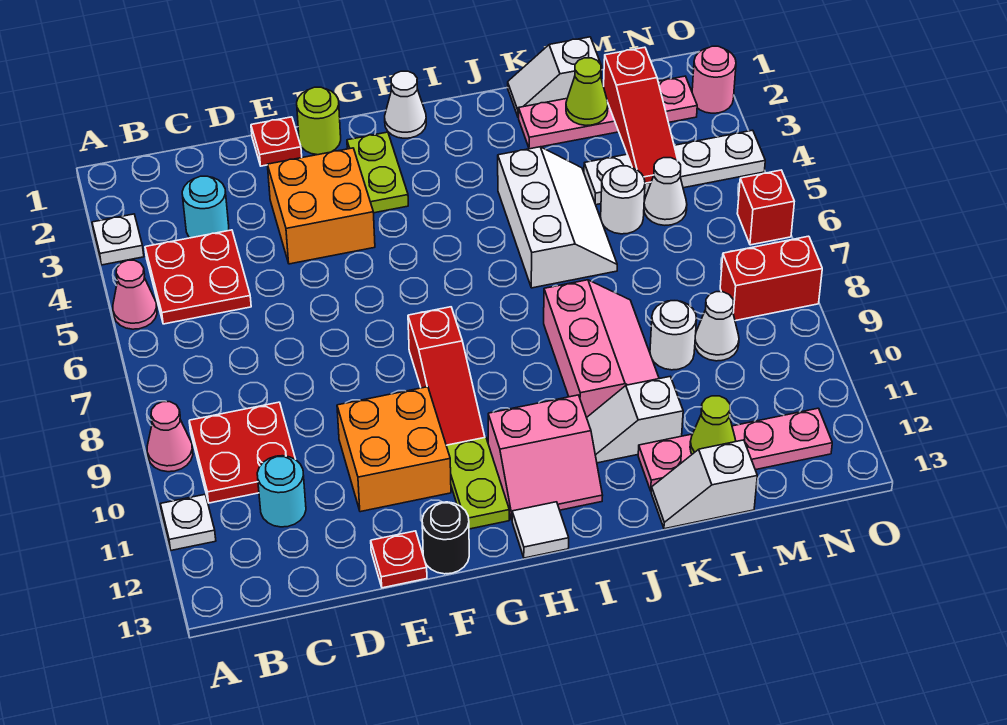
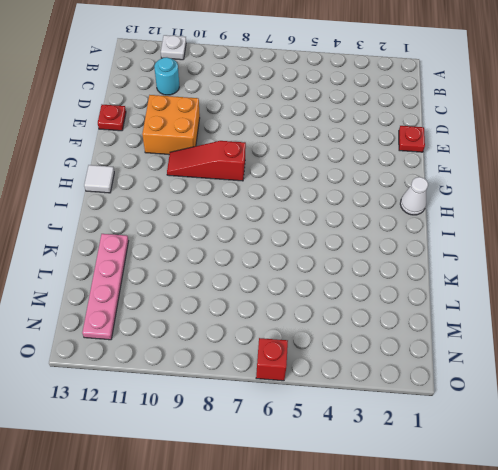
none -> white 1x1 plate [92,214,144,265]
none -> pink 1x1 cone [113,260,157,329]
none -> pink 1x1 cone [147,402,193,472]
none -> red 2x2 plate [145,230,251,324]

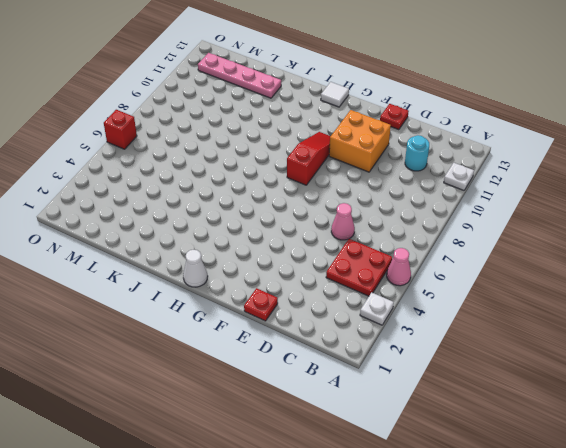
pink 1x1 cone [331,203,355,240] -> pink 1x1 cone moved to [147,402,193,472]
none -> red 2x2 plate [189,402,296,503]
none -> cyan 1x1 round brick [182,176,229,238]
none -> orange 2x2 brick [267,148,375,264]
none -> lime 1x1 round brick [297,87,341,155]

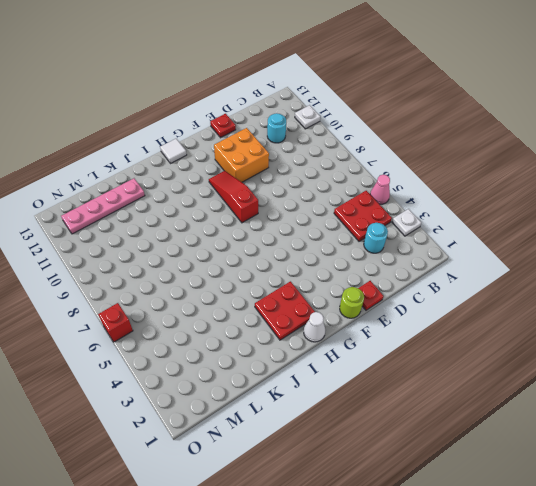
red 2x2 plate [255,281,315,340] -> red 2x2 plate moved to [189,402,296,503]
none -> pink 1x1 cone [147,402,193,472]
none -> orange 2x2 brick [267,148,375,264]
none -> black 1x1 round brick [422,502,469,574]
none -> lime 1x2 plate [347,132,408,213]

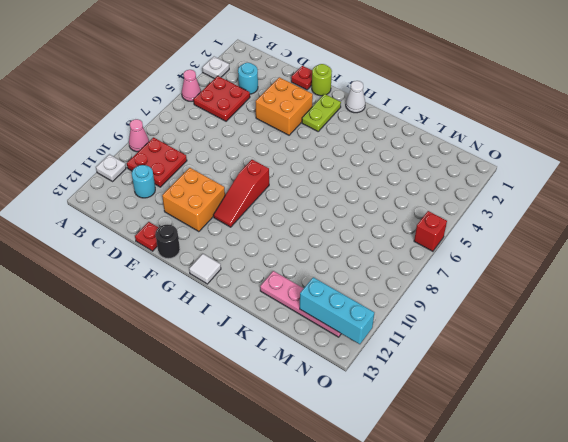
cyan 1x3 brick [300,277,374,344] -> none
none -> lime 1x2 plate [446,437,509,529]
none -> pink 2x2 slope [488,395,603,520]
none -> white 2x3 slope [498,147,617,288]
none -> pink 2x3 slope [544,280,659,417]

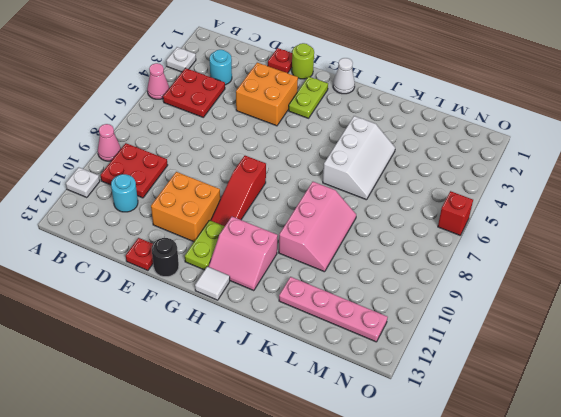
none -> white 1x2 slope [587,377,683,463]
none -> white 1x2 slope [508,37,602,118]
none -> pink 1x4 plate [519,76,697,149]
none -> white 1x2 slope [651,440,757,529]

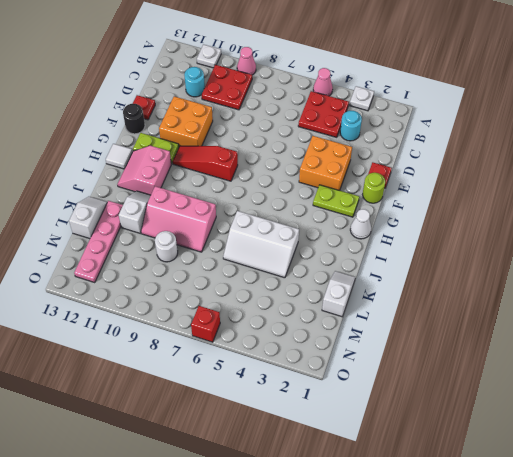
none -> pink 1x4 plate [519,76,697,149]
none -> white 1x4 plate [584,130,765,205]
none -> white 1x1 round brick [601,166,645,234]
none -> white 1x1 cone [644,158,687,225]

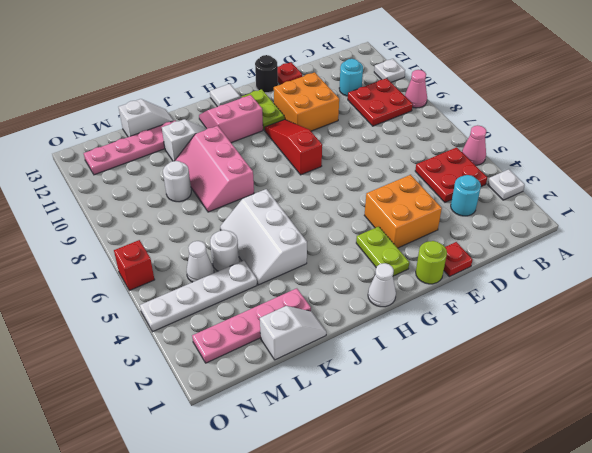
none -> white 1x1 cone [695,292,739,361]
none -> red 1x2 brick [720,236,822,321]
none -> pink 1x1 round brick [692,46,736,113]
none -> lime 1x1 cone [566,58,608,125]

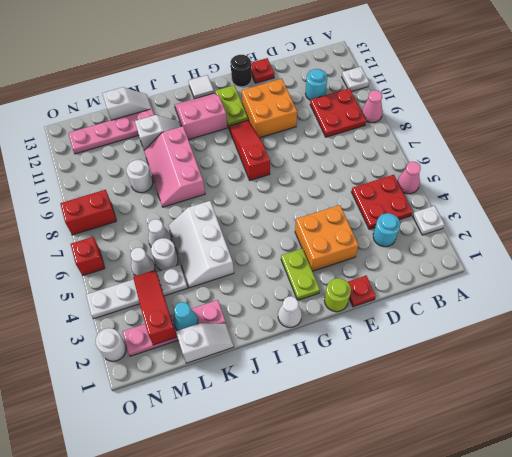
cyan 1x1 cone [173,302,198,330] -> lime 1x1 cone [566,58,608,125]
white 1x1 cone [148,219,171,247] -> white 1x1 cone moved to [695,292,739,361]
white 1x1 round brick [96,328,126,361] -> pink 1x1 round brick [692,46,736,113]
none -> lime 1x1 cone [690,396,736,454]

